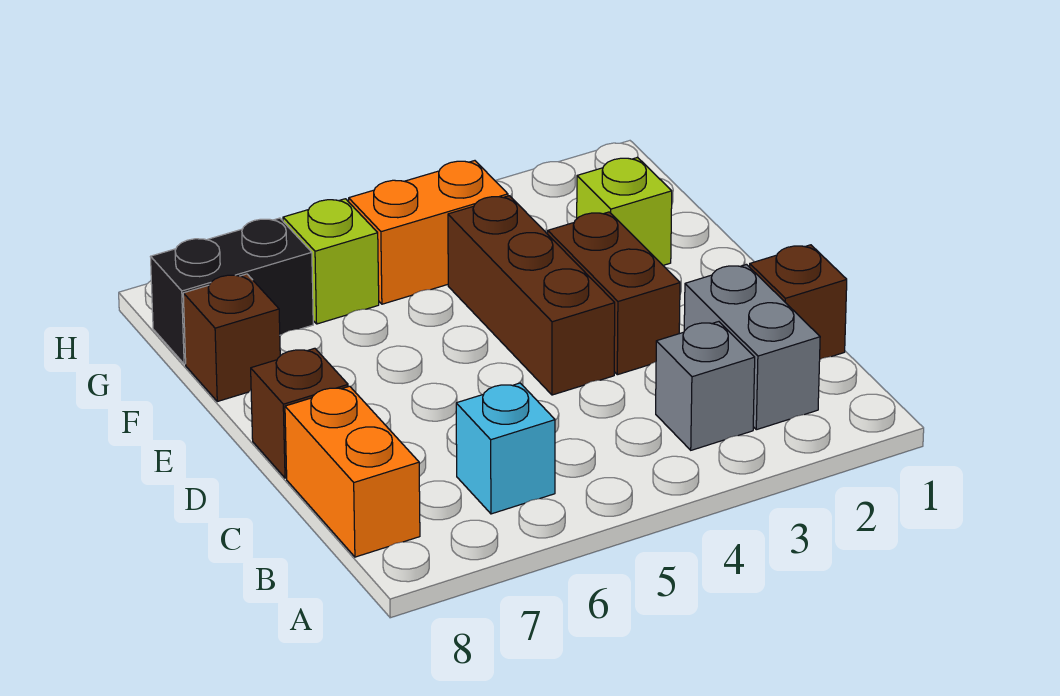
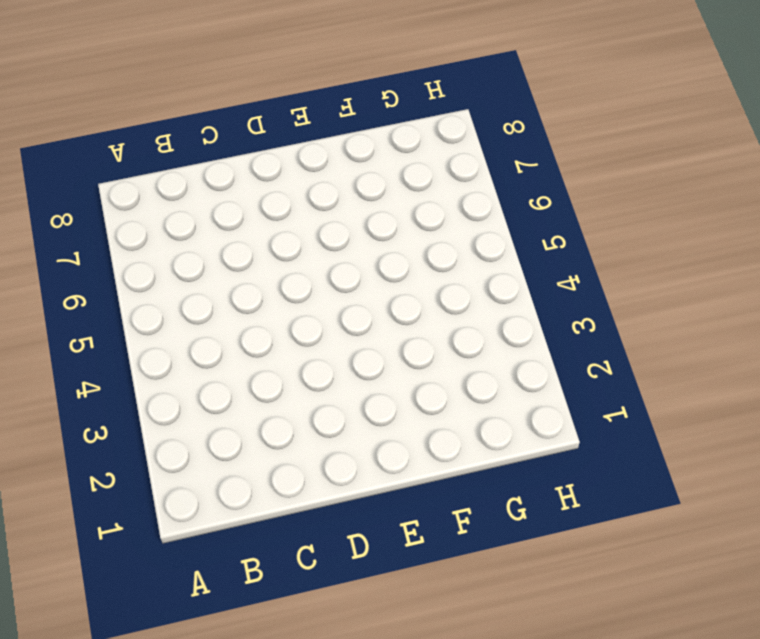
none -> grey 1x2 brick [684,265,820,430]
none -> grey 1x1 brick [656,322,755,450]
none -> cyan 1x1 brick [456,383,555,514]

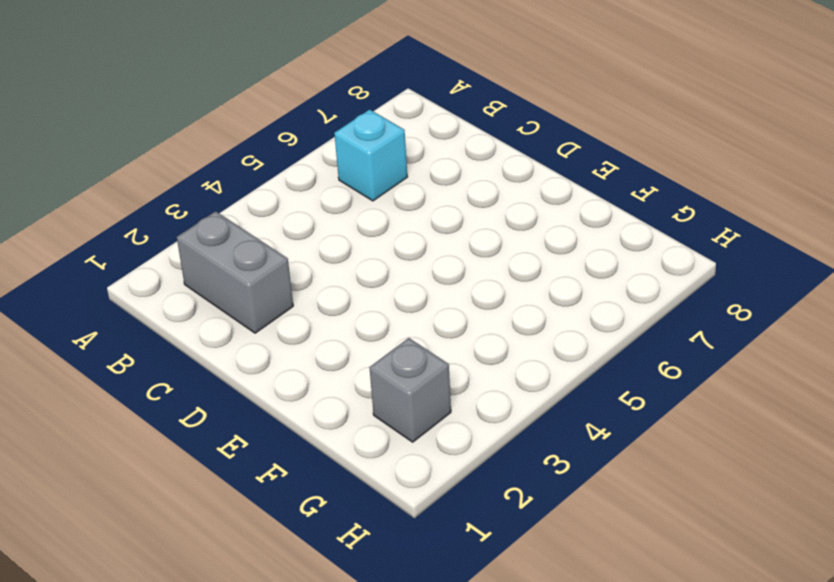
grey 1x1 brick [369,338,451,442] -> grey 1x1 brick moved to [656,322,755,450]
none -> orange 1x2 brick [285,386,420,557]
none -> brown 1x1 brick [750,245,847,359]
none -> brown 1x2 brick [548,212,680,375]

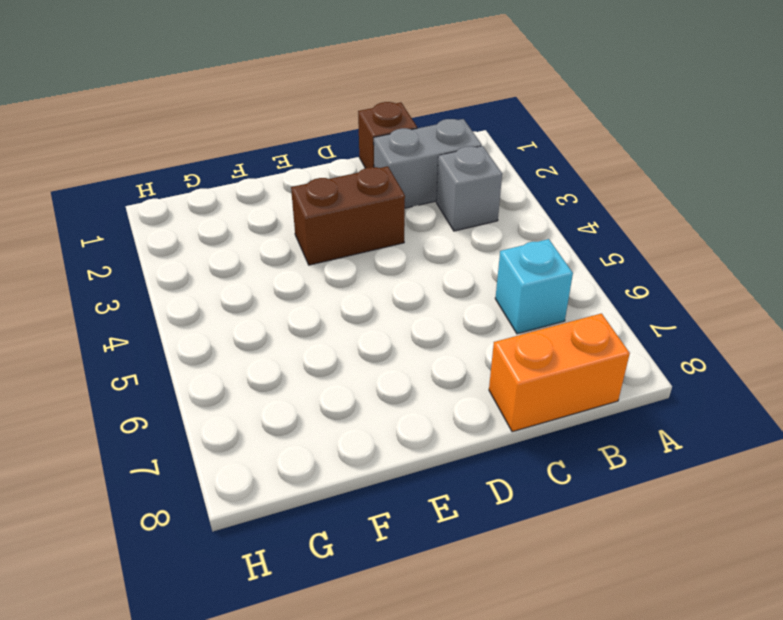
none -> brown 1x3 brick [448,196,615,395]
none -> brown 1x1 brick [251,348,348,478]
none -> lime 1x1 brick [577,157,672,265]

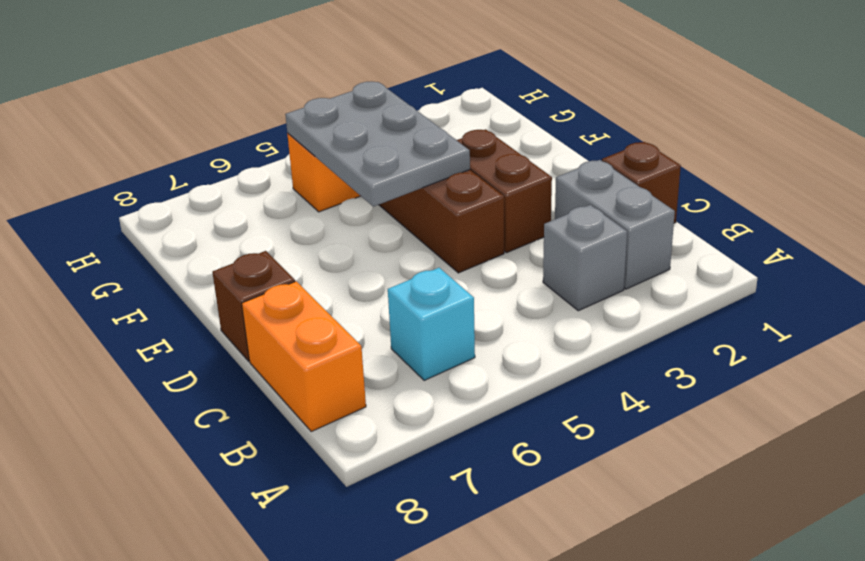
grey 2x3 plate [285,82,470,207] -> none
none -> lime 1x1 brick [577,157,672,265]
none -> brown 1x1 brick [183,274,280,401]
none -> lime 1x1 brick [283,199,379,324]

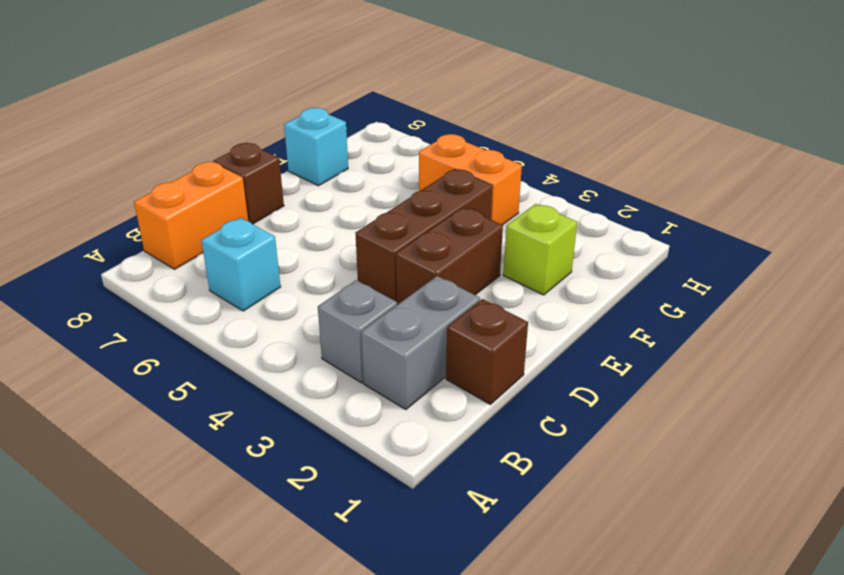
cyan 1x1 brick [284,108,348,186] -> brown 1x1 brick [183,274,280,401]
none -> lime 1x1 brick [283,199,379,324]
none -> black 1x2 brick [151,218,313,364]

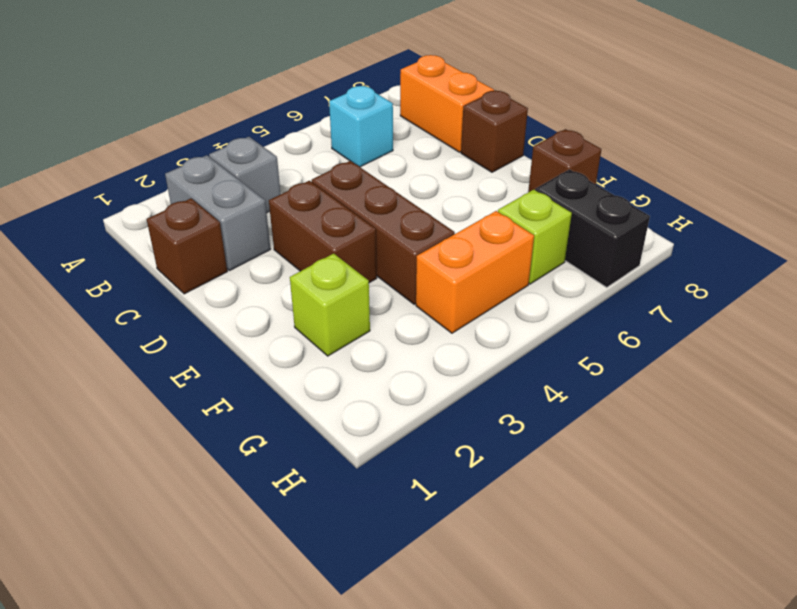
black 1x2 brick [535,169,650,287] -> black 1x2 brick turned to [151,218,313,364]

